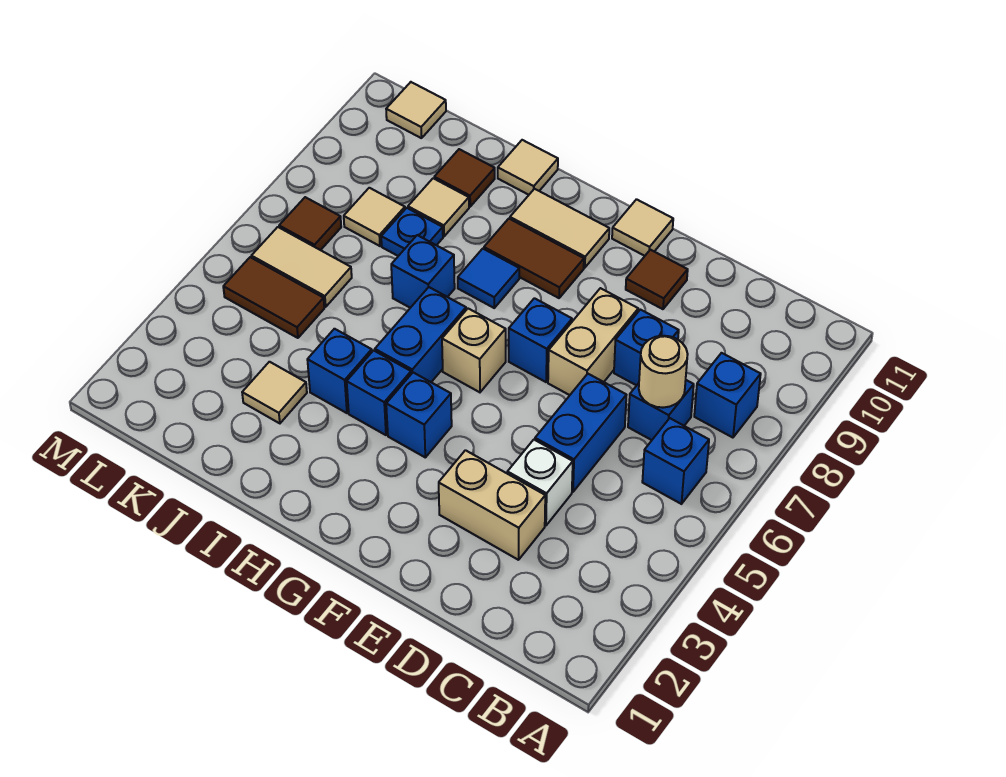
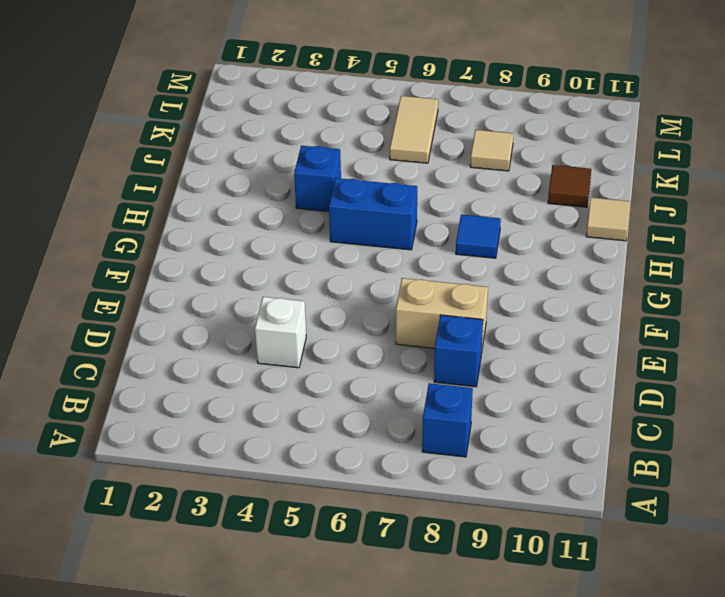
none -> blue 1x1 brick [642,418,709,504]
none -> blue 1x1 brick [628,380,694,440]
none -> tan 1x2 brick [439,450,545,560]
none -> blue 1x2 brick [535,374,626,492]

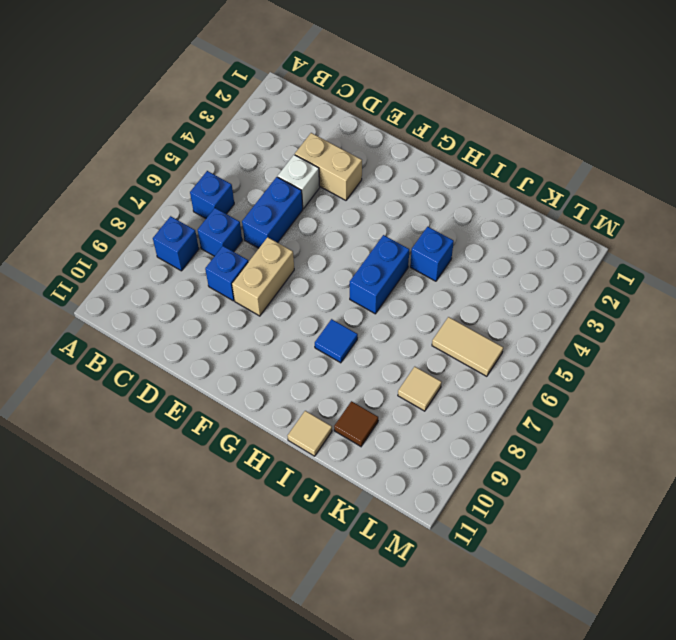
none -> brown 1x1 tile [626,250,688,309]
none -> blue 1x1 brick [509,298,572,382]
none -> tan 1x1 tile [612,199,673,256]
none -> blue 1x1 brick [386,373,452,457]

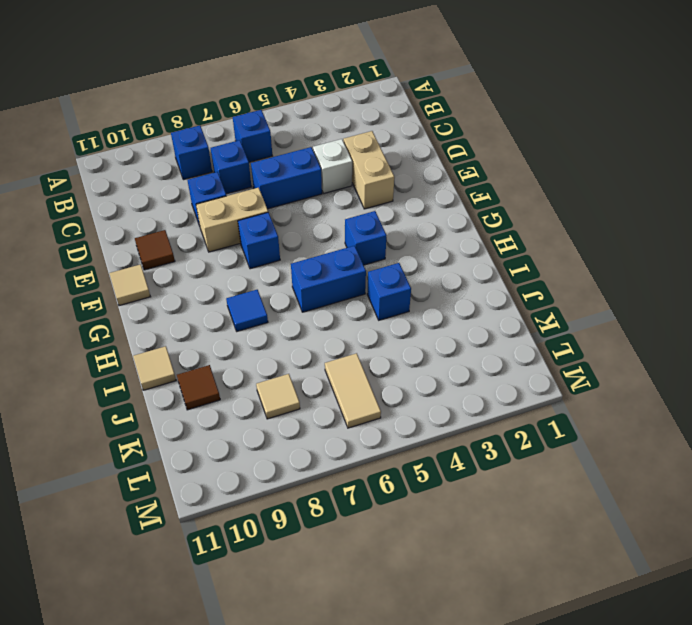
none -> tan 1x1 brick [442,309,506,392]
none -> brown 1x2 tile [484,219,584,298]
none -> tan 1x2 tile [510,189,609,268]
none -> blue 1x1 brick [347,350,411,435]

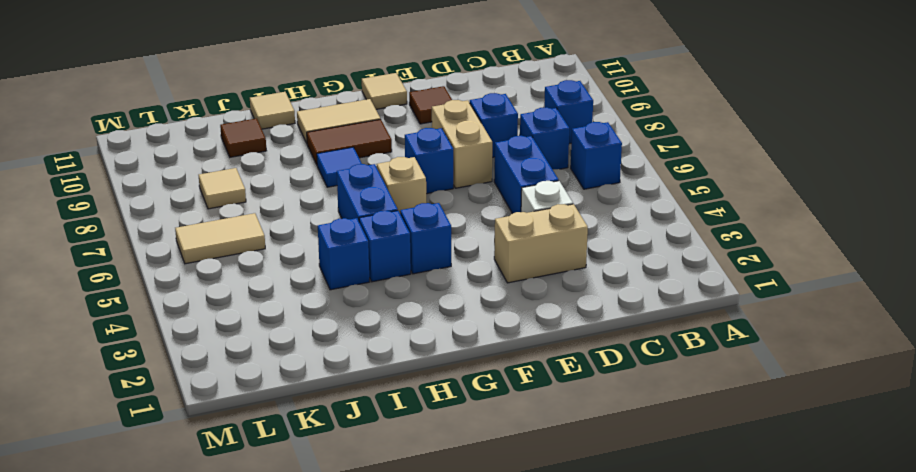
none -> blue 1x1 brick [391,235,455,308]
none -> tan 1x1 tile [242,362,307,423]
none -> blue 1x1 plate [381,208,443,256]
none -> tan 1x1 tile [408,178,469,236]

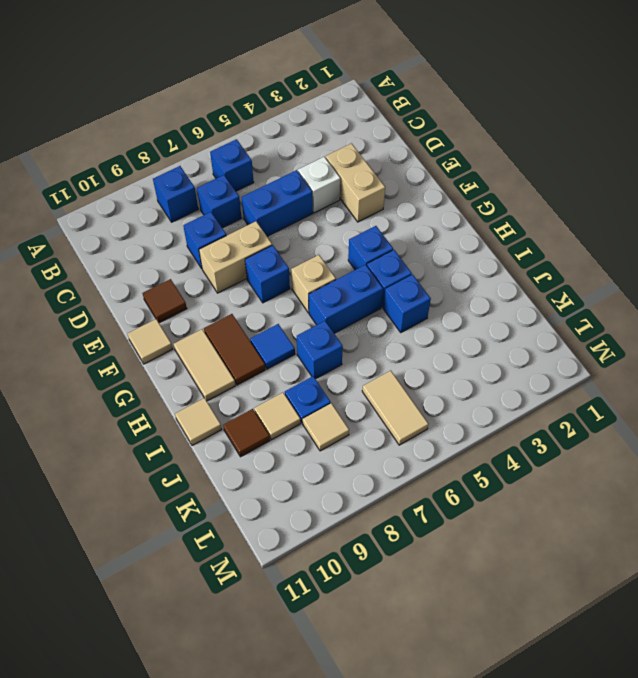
none -> tan 1x1 tile [242,362,307,423]
none -> brown 1x2 tile [223,257,324,338]
none -> brown 1x1 tile [279,197,341,250]
none -> tan 1x1 tile [386,82,446,138]

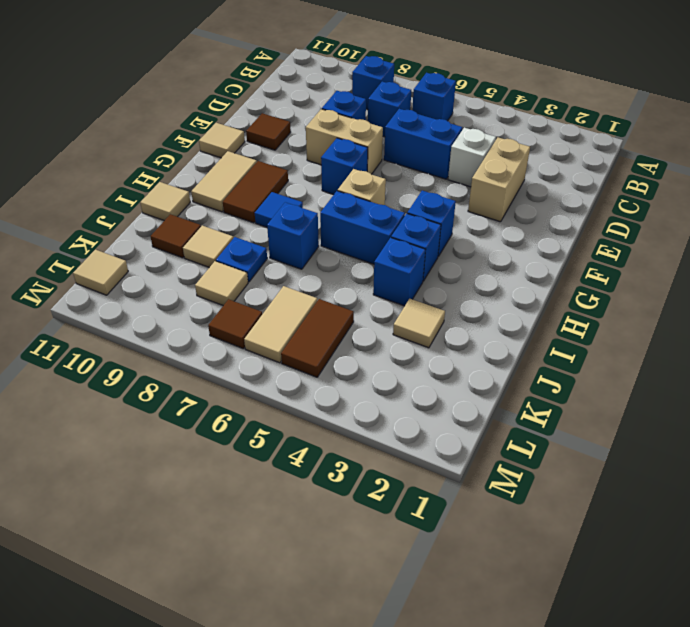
none -> tan 1x1 round brick [639,336,688,408]

